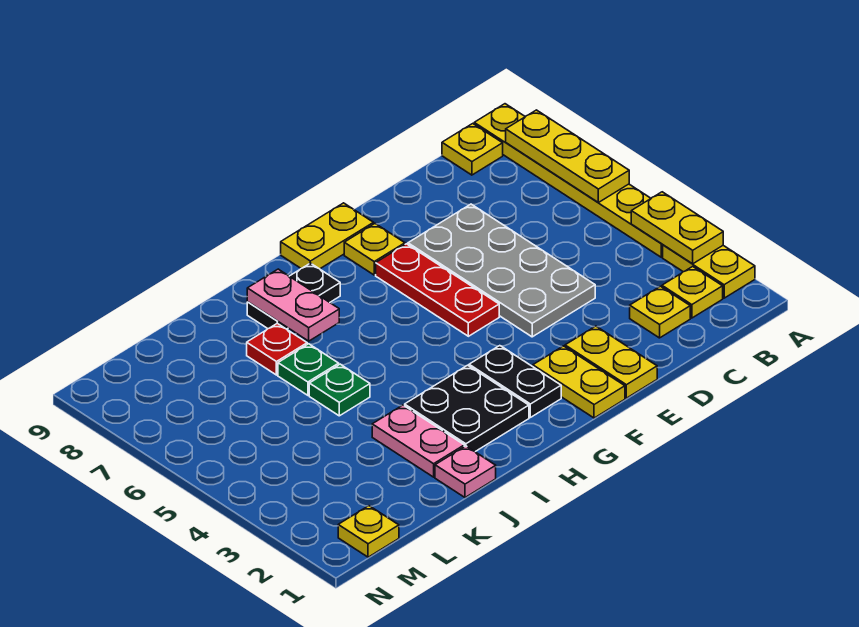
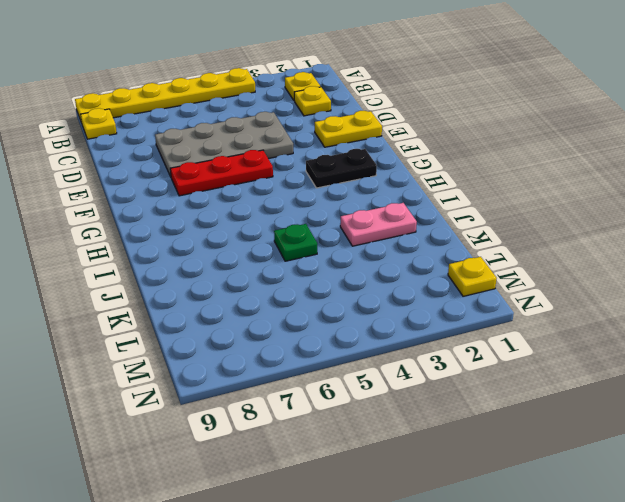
none -> yellow 1x2 plate [663,245,755,298]
none -> yellow 1x2 plate [533,346,625,418]
none -> yellow 1x1 plate [344,224,405,275]

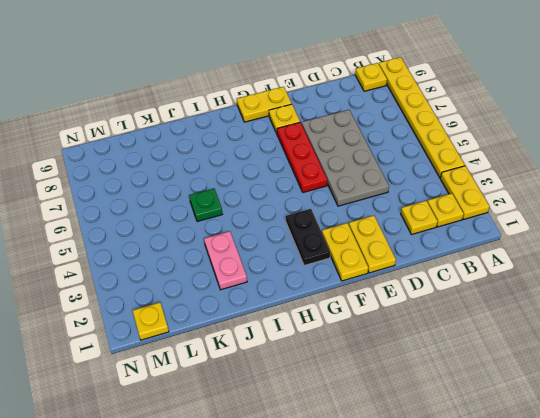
none -> black 2x2 plate [405,365,529,452]
none -> black 1x2 plate [247,263,340,329]
none -> pink 1x1 plate [435,446,496,497]

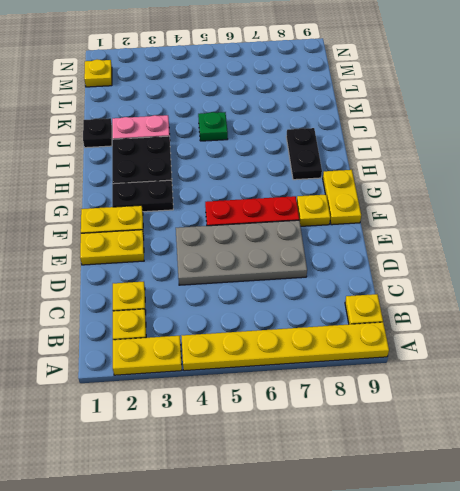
black 1x1 plate [83,118,112,148] -> pink 1x1 plate [435,446,496,497]
none -> green 1x1 plate [278,344,339,395]
none -> red 1x1 plate [247,323,307,375]
none -> yellow 1x2 plate [631,192,723,264]

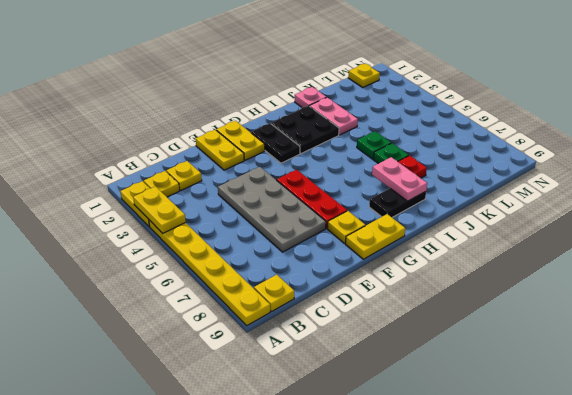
none -> yellow 1x3 plate [506,110,629,203]

